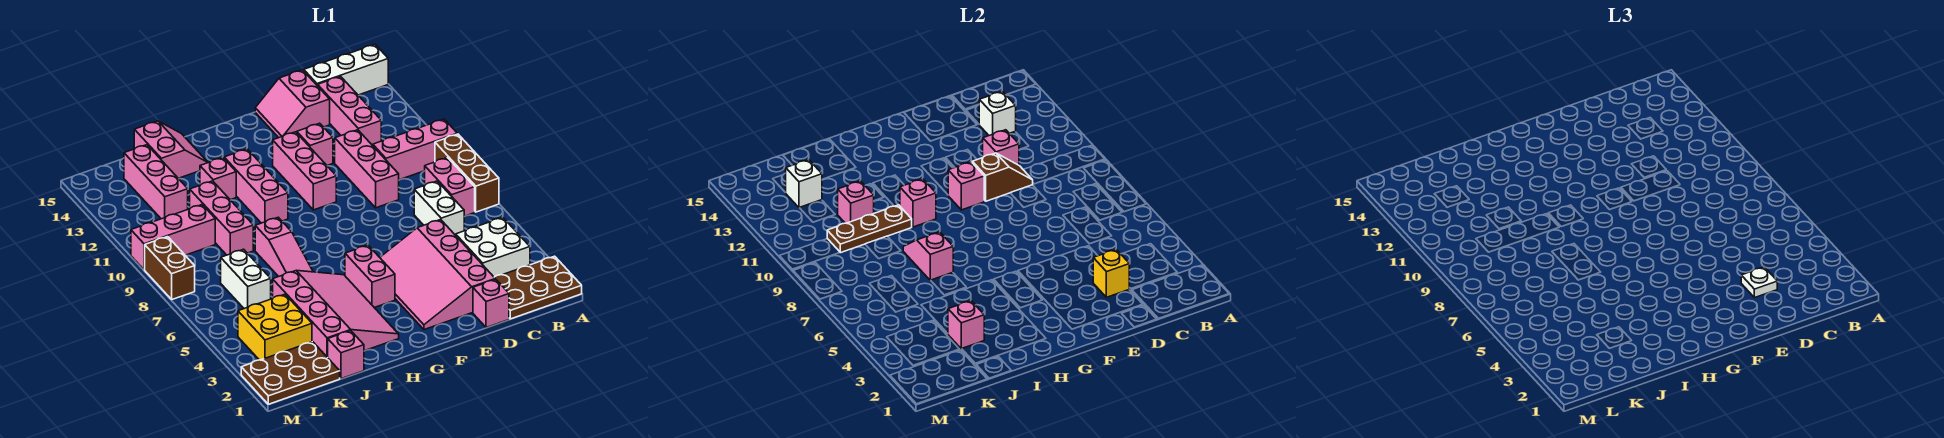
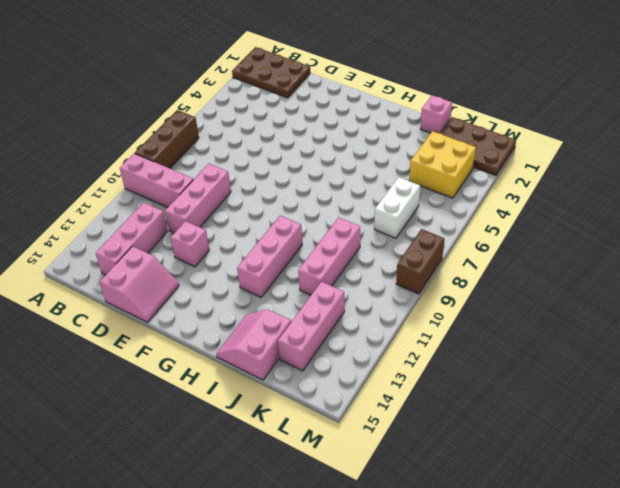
none -> white 1x3 brick [304,44,388,95]
none -> white 2x2 brick [456,217,530,277]
none -> pink 1x2 brick [425,158,475,216]
none -> white 1x2 brick [414,181,464,235]

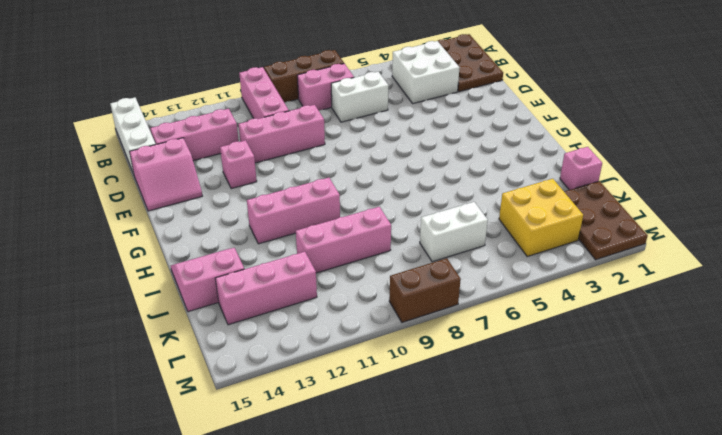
none -> pink 1x1 brick [473,279,509,328]
none -> pink 3x4 slope [380,220,495,330]
none -> pink 1x3 brick [273,132,336,210]
none -> pink 1x2 brick [345,245,395,308]

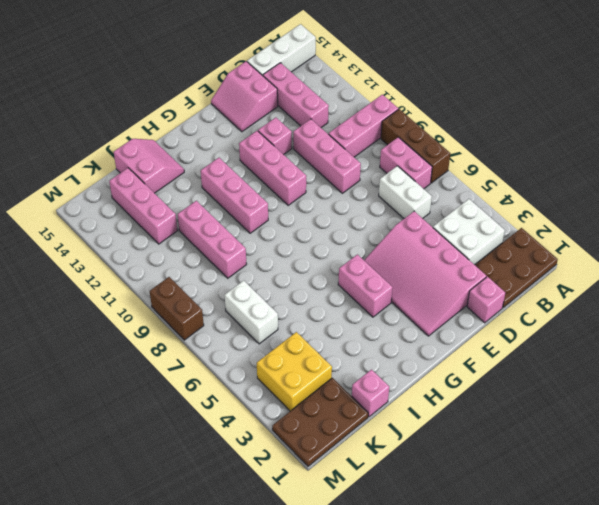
none -> pink 3x4 slope [273,270,399,358]
none -> pink 1x3 slope [255,217,313,277]
none -> pink 1x1 brick [200,157,236,200]
none -> pink 1x3 brick [131,205,215,270]

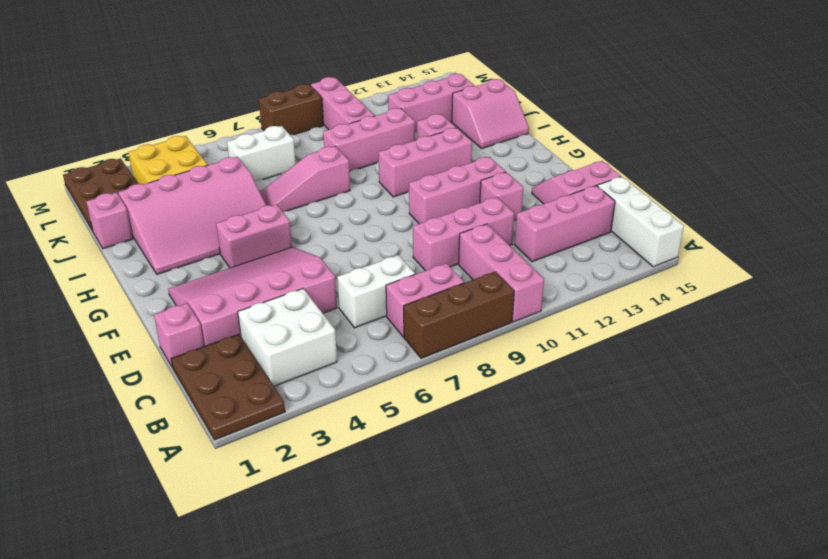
none -> white 1x1 brick [979,91,1016,135]
none -> yellow 1x1 brick [1093,250,1129,297]
none -> brown 1x2 slope [972,153,1033,201]
none -> pink 1x1 brick [983,130,1019,165]

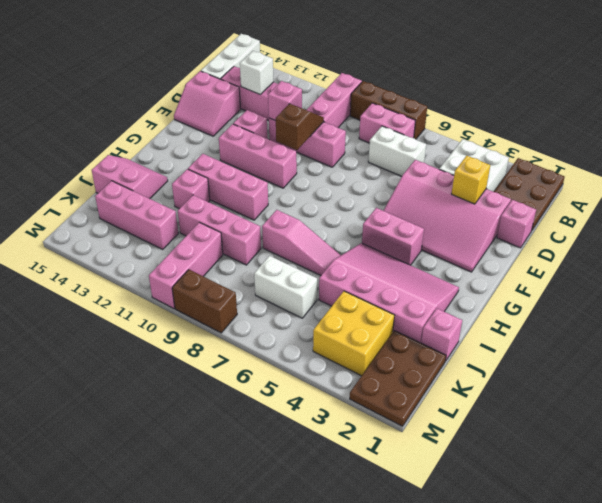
none -> pink 1x1 brick [948,162,984,210]
none -> pink 1x1 brick [900,179,936,227]
none -> pink 1x2 slope [903,232,953,280]
none -> brown 1x3 plate [827,205,912,253]

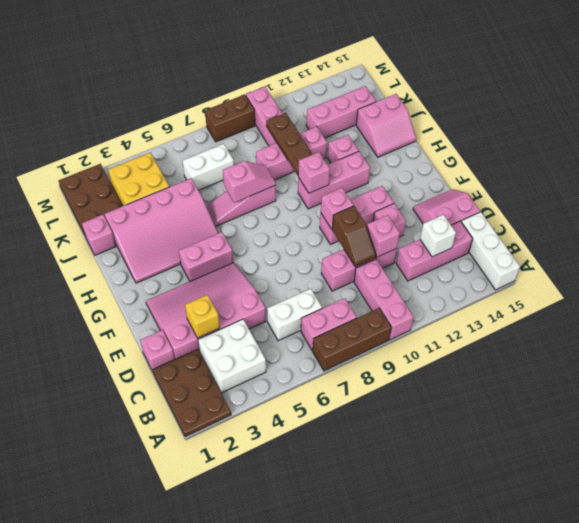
none -> pink 1x1 brick [948,301,984,349]
none -> pink 1x1 brick [838,181,874,223]
none -> white 1x1 brick [786,160,822,208]
none -> white 1x1 plate [1741,267,1777,298]

